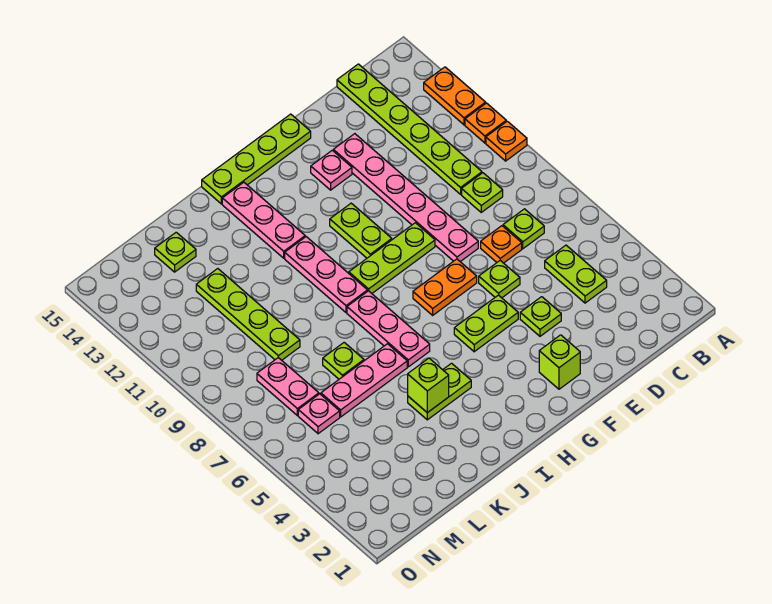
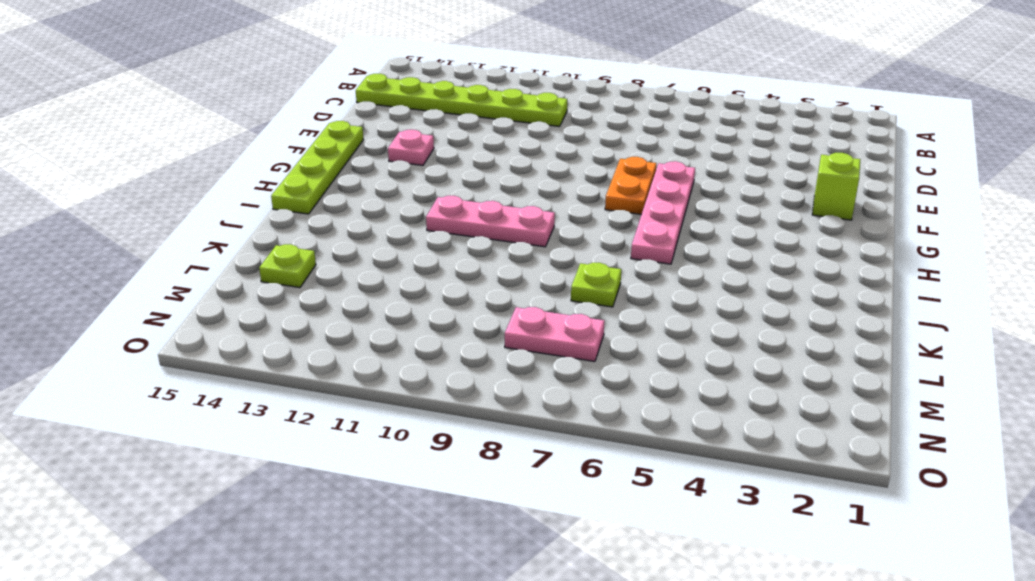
pink 1x4 plate [631,161,695,264] -> pink 1x3 plate [347,291,430,367]
none -> orange 1x1 plate [486,121,527,161]
none -> orange 1x1 plate [465,103,506,143]
none -> orange 1x2 plate [424,67,486,125]

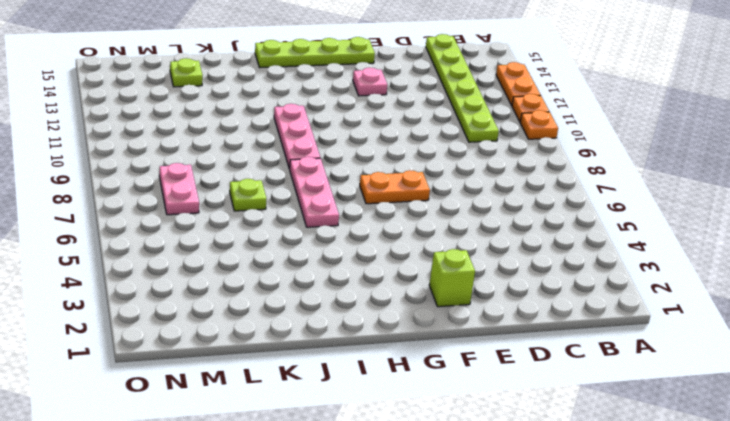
none -> lime 1x2 plate [545,245,607,303]
none -> lime 1x1 plate [503,209,544,249]
none -> lime 1x1 plate [462,173,503,212]

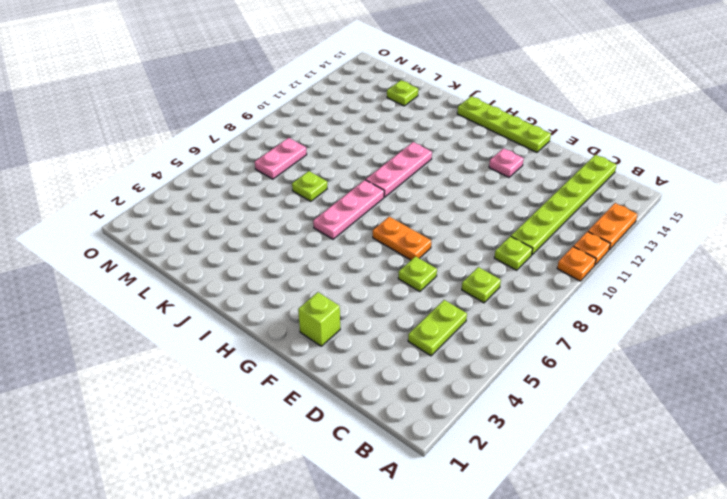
none -> orange 1x1 plate [481,226,522,263]
none -> lime 1x1 plate [520,297,561,336]
none -> pink 1x6 plate [333,134,478,262]

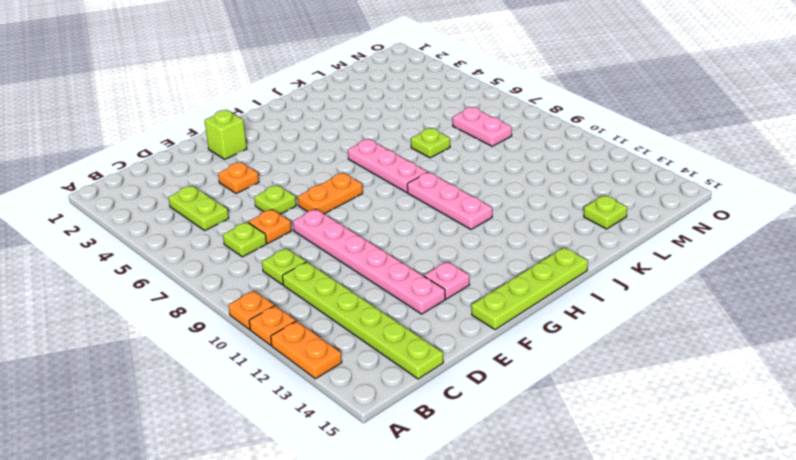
orange 1x1 plate [218,162,259,193] -> lime 1x1 plate [520,297,561,336]
none -> lime 1x2 plate [454,295,518,352]
none -> lime 1x3 plate [349,223,435,293]
none -> lime 1x2 plate [330,203,392,258]

